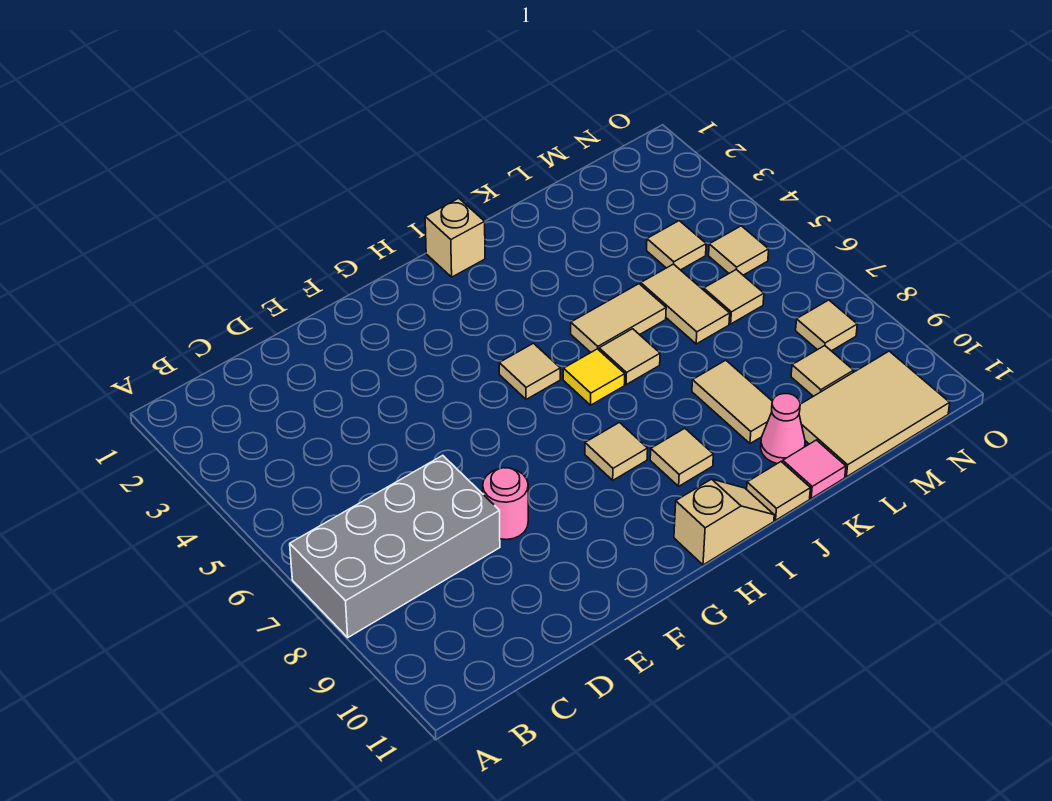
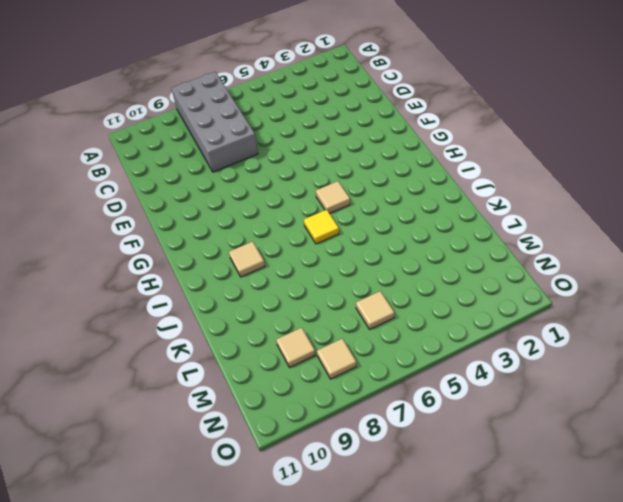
none -> pink 1x1 round brick [483,468,528,540]
none -> tan 1x1 tile [585,423,648,480]
none -> tan 1x2 slope [674,479,774,565]

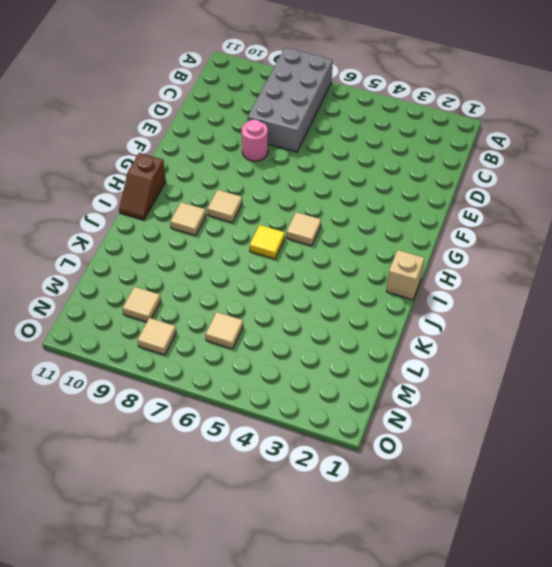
brown 1x2 slope [119,153,166,220] -> tan 1x2 slope [674,479,774,565]
none -> tan 1x2 tile [571,284,666,352]
none -> tan 1x1 tile [599,329,660,384]
none -> tan 1x1 tile [747,462,810,520]

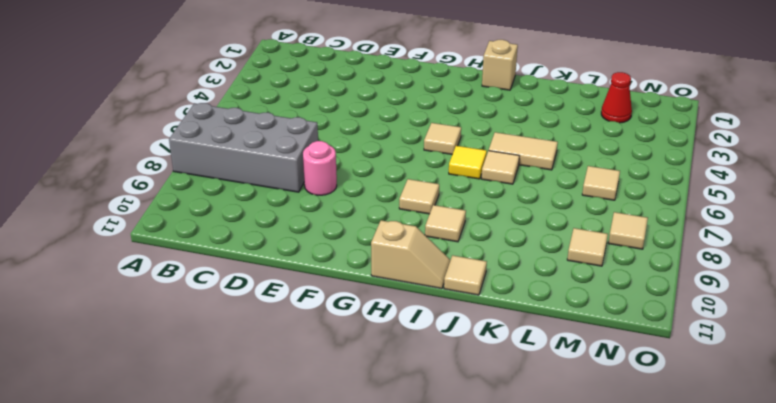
red 1x1 cone [601,72,632,123] -> none
none -> tan 1x2 tile [692,360,772,444]
none -> pink 1x1 cone [761,394,805,464]
none -> pink 1x1 tile [783,440,846,498]

